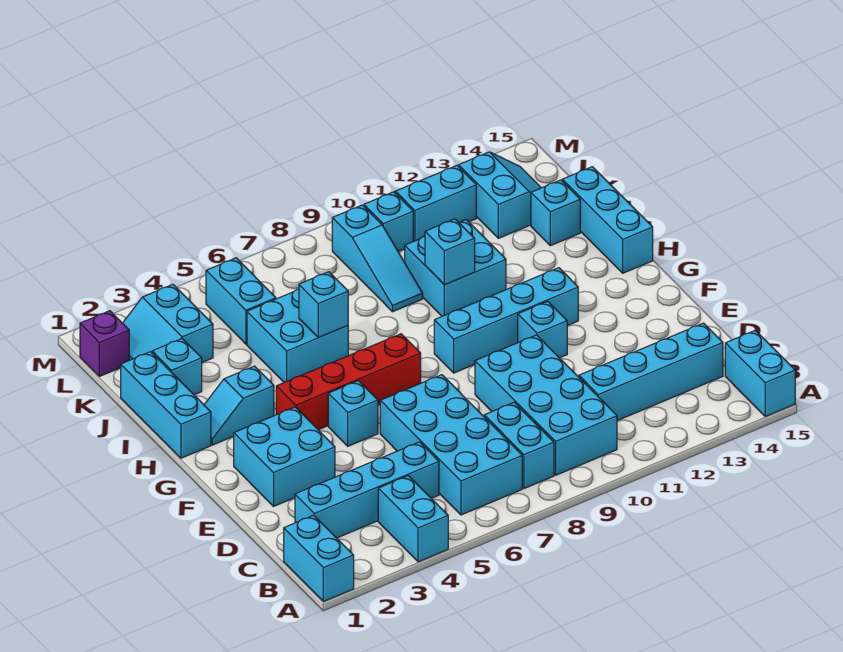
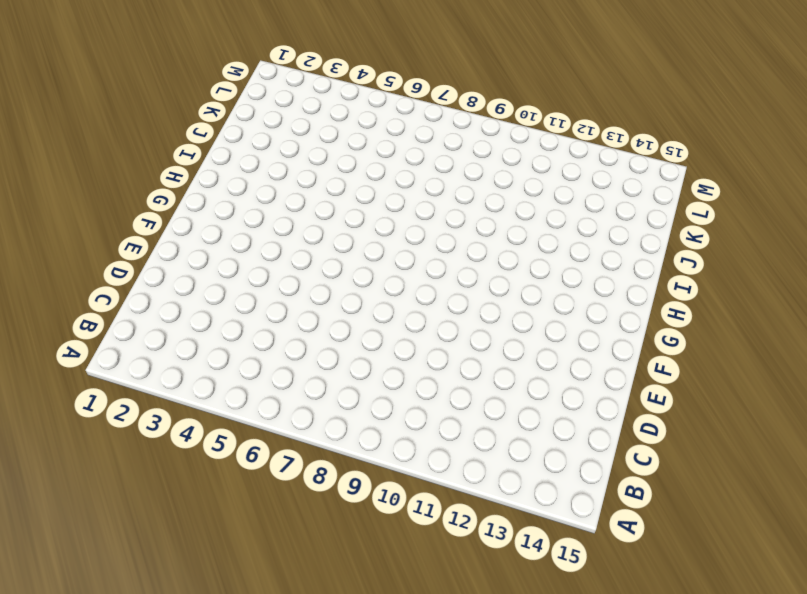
none -> cyan 1x2 brick [284,515,354,602]
none -> cyan 1x2 brick [378,476,448,562]
none -> cyan 1x2 brick [725,330,795,416]

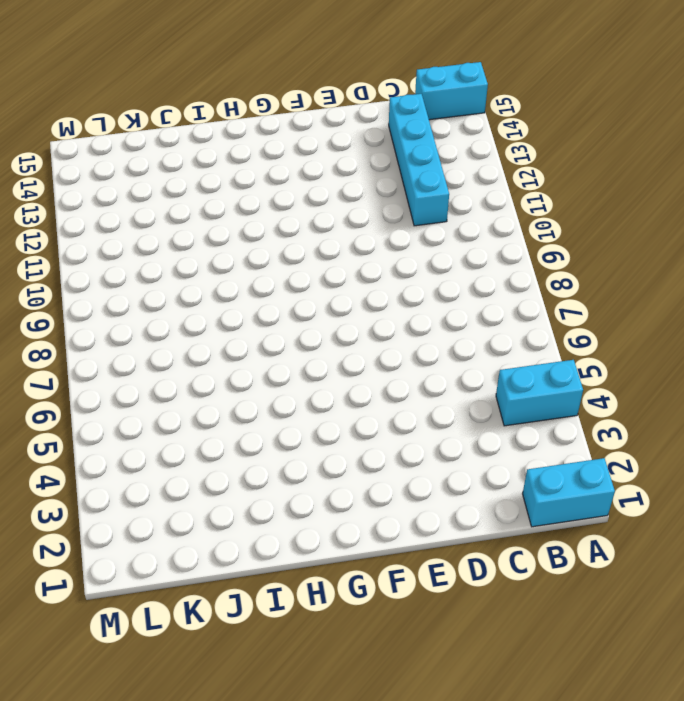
none -> cyan 2x4 brick [380,375,522,515]
none -> cyan 1x2 brick [484,402,554,489]
none -> cyan 2x4 brick [475,335,617,475]

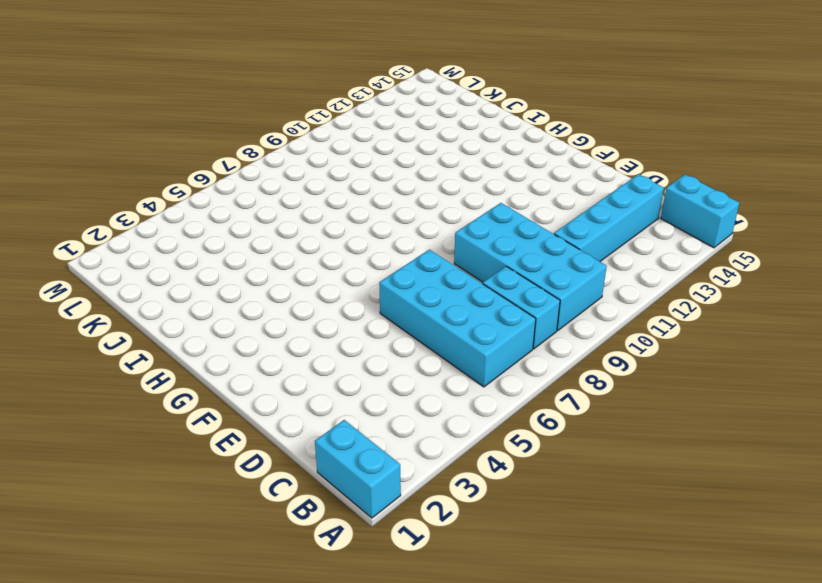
none -> cyan 1x2 brick [378,476,448,562]
none -> cyan 1x4 brick [295,442,439,538]
none -> cyan 2x2 brick [234,407,335,506]

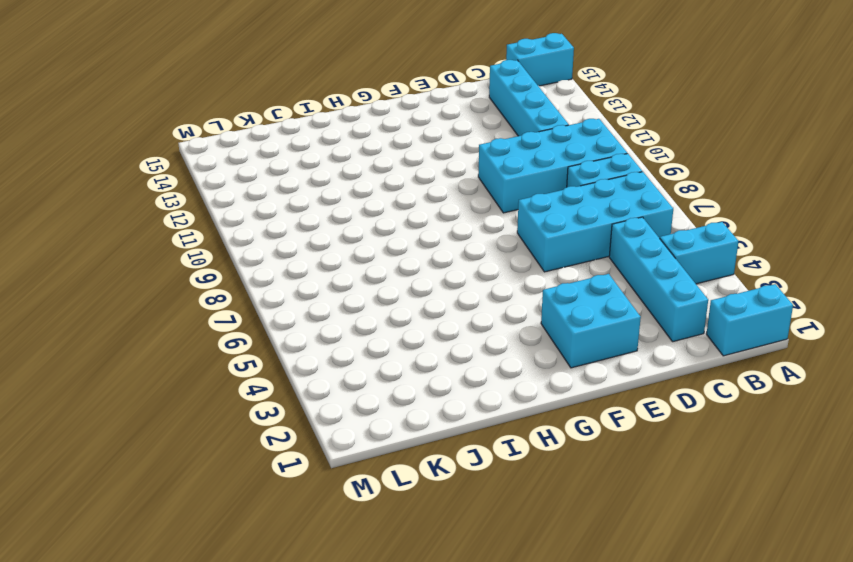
none -> cyan 1x1 brick [328,381,378,446]
none -> cyan 1x1 brick [518,301,567,358]
none -> red 1x4 brick [276,334,421,430]

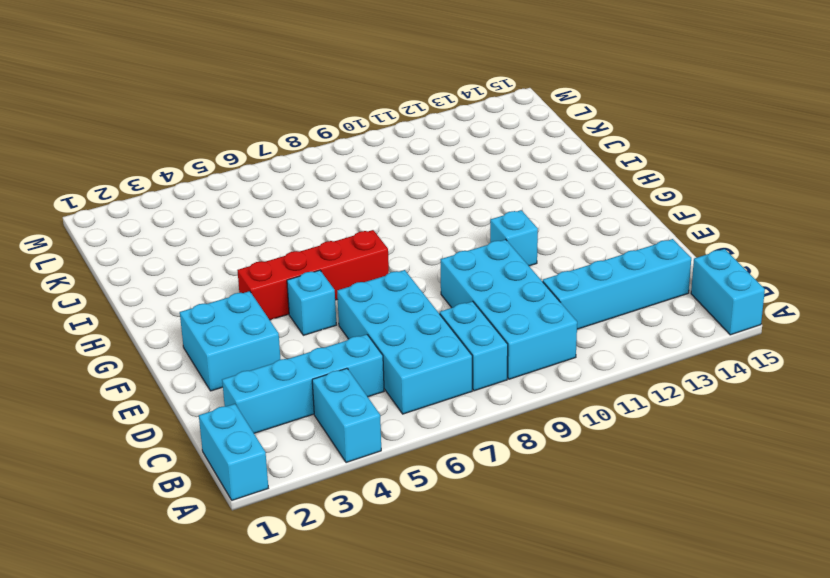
none -> cyan 1x4 brick [434,268,578,373]
none -> cyan 1x3 brick [121,352,211,458]
none -> cyan 1x2 slope [204,366,274,445]

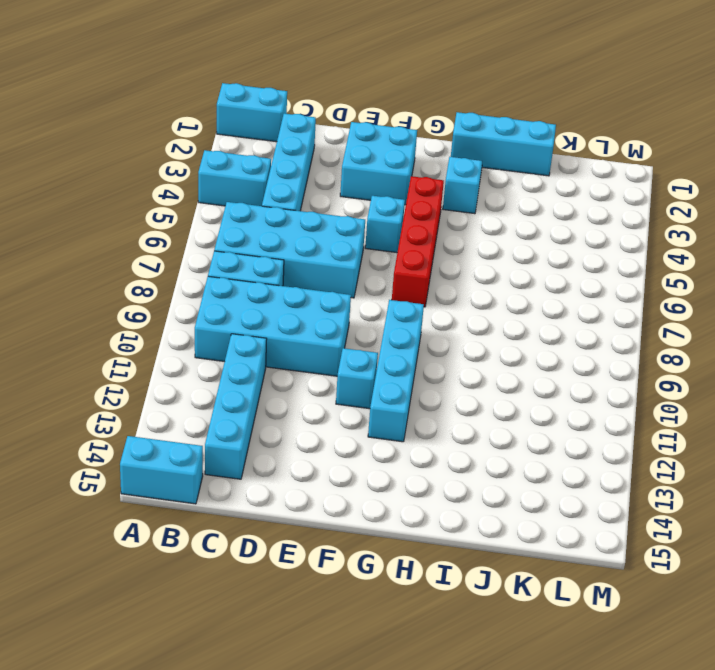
none -> cyan 1x3 brick [562,167,653,273]
none -> cyan 2x2 brick [247,289,348,382]
none -> cyan 2x2 brick [405,220,506,316]

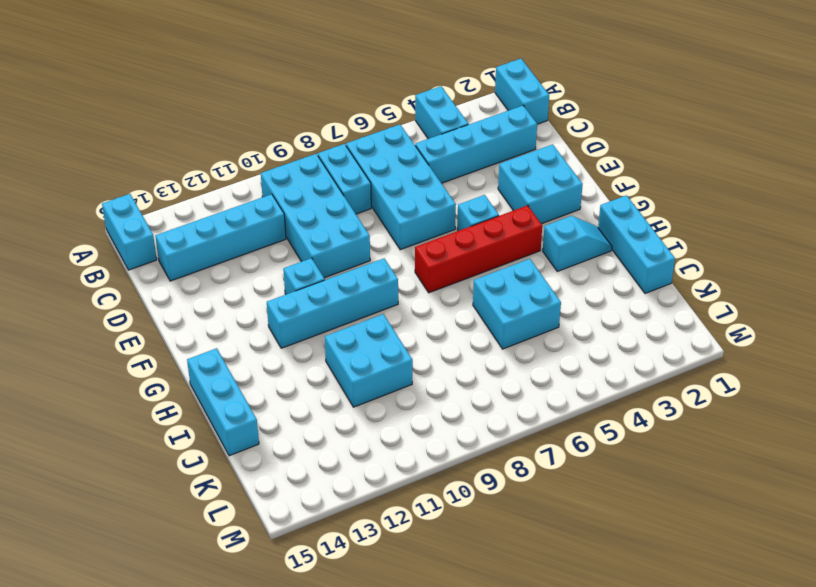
none -> cyan 1x1 brick [152,339,202,395]
none -> cyan 1x3 slope [332,205,423,312]
none -> cyan 1x1 brick [531,180,580,246]

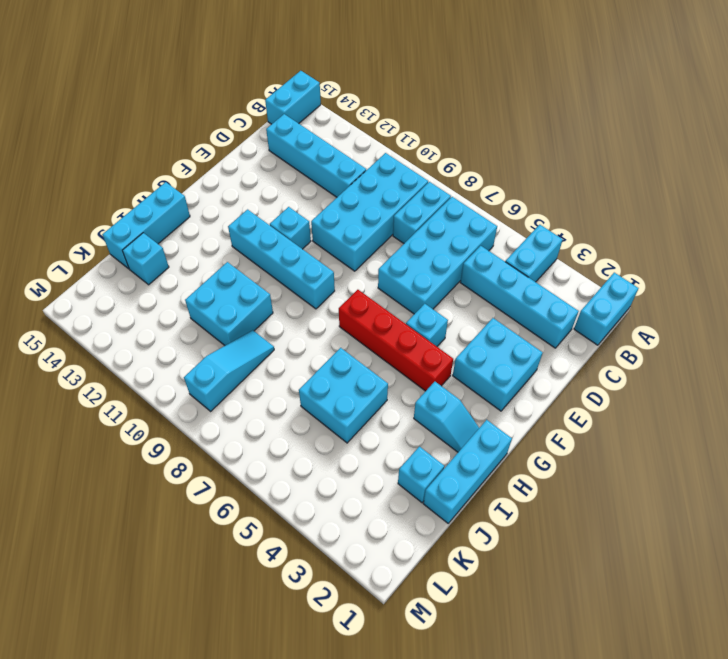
none -> cyan 2x2 slope [123,284,213,362]
none -> cyan 1x2 brick [206,258,276,344]
none -> cyan 2x2 slope [459,152,541,238]

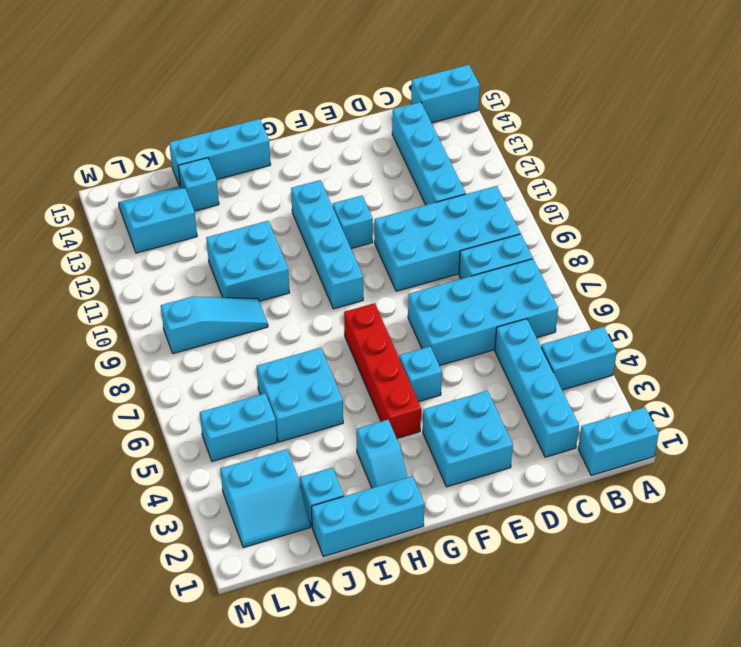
none -> purple 1x1 brick [80,311,129,376]
none -> cyan 1x1 brick [364,192,413,251]
none -> cyan 1x2 brick [395,166,476,241]

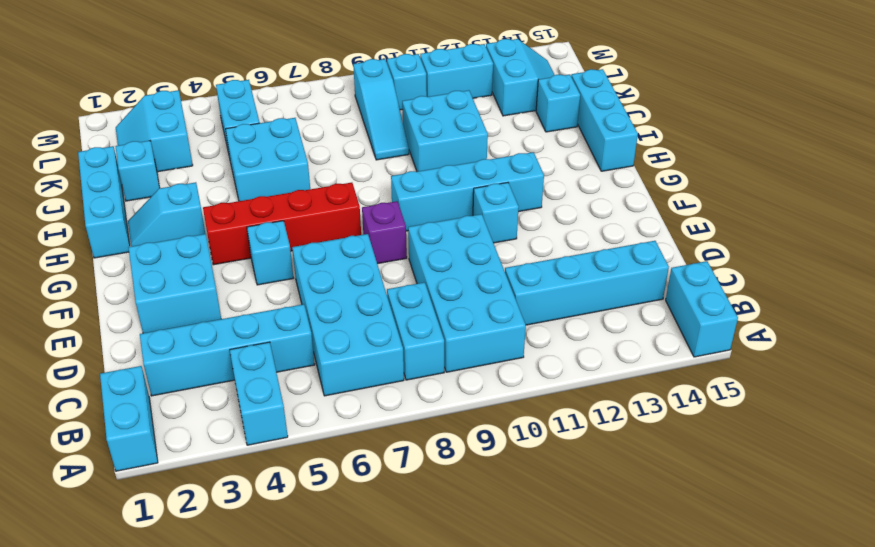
purple 1x1 brick [362,201,407,264] -> purple 1x1 brick moved to [80,311,129,376]
none -> cyan 1x1 brick [299,272,348,338]
none -> cyan 1x1 brick [425,219,475,285]

